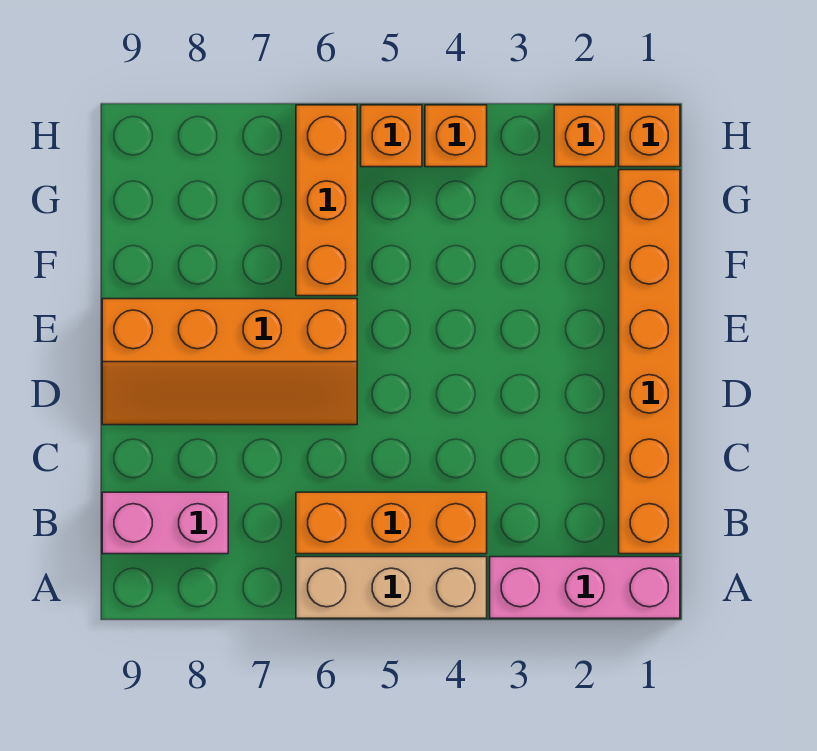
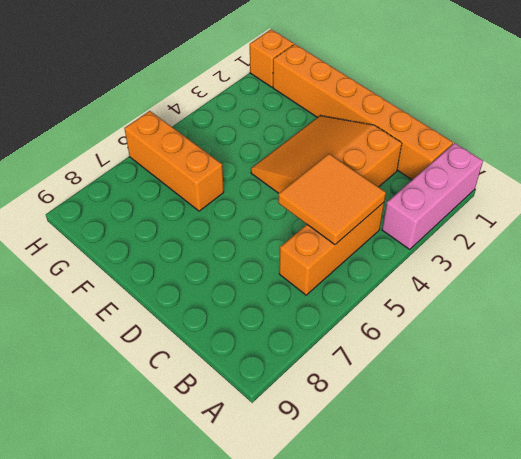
orange 2x2 tile [278,154,386,245] -> none
orange 3x3 slope [251,116,402,193] -> none
none -> tan 1x3 brick [296,557,487,618]
none -> pink 1x2 brick [102,492,228,554]

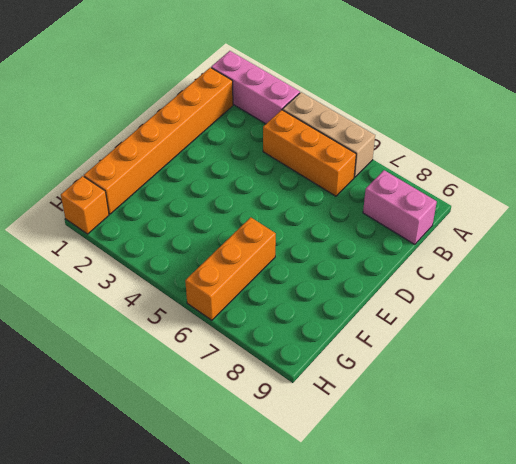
none -> orange 2x4 slope [102,299,357,425]
none -> orange 1x1 brick [554,105,616,167]

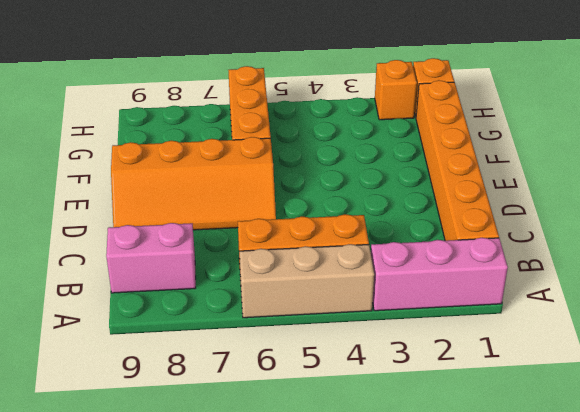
none -> orange 1x1 brick [425,105,487,167]
none -> orange 1x1 brick [361,105,422,167]

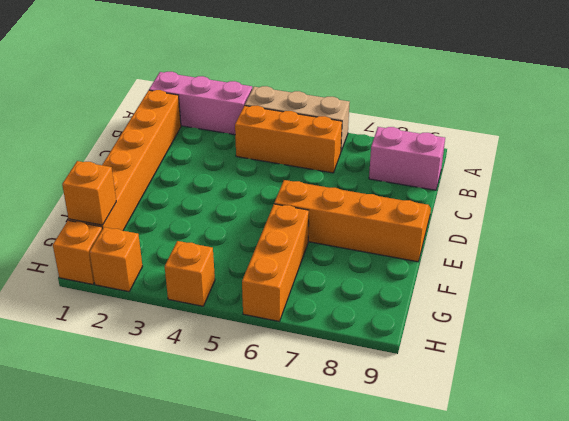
orange 1x1 brick [62,161,116,225] -> orange 1x1 brick moved to [361,105,422,167]

